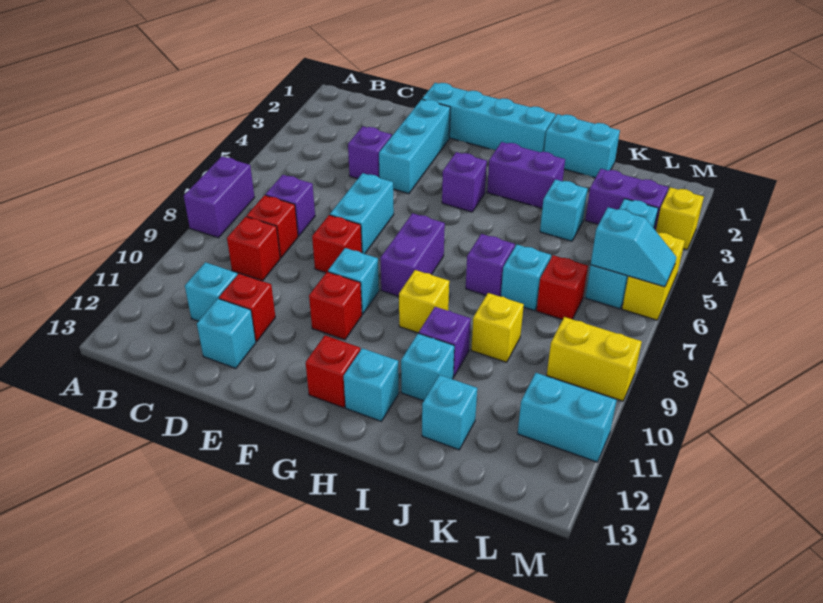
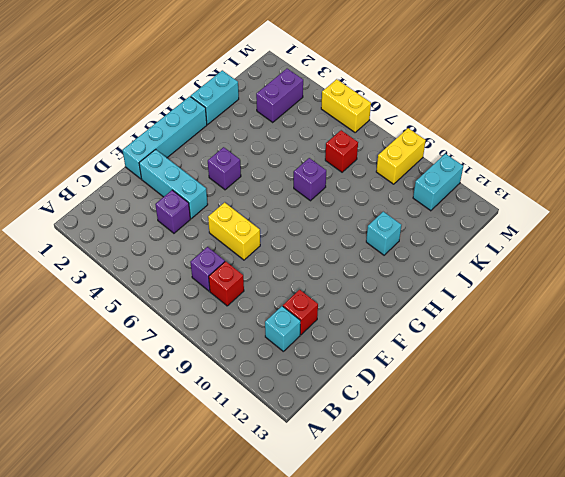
yellow 1x2 brick [208,202,260,260] -> cyan 1x2 brick [330,173,394,254]
none -> purple 1x2 brick [184,156,254,238]
none -> red 1x1 brick [227,217,280,281]
none -> cyan 1x1 brick [197,299,256,368]
none -> red 1x1 brick [312,215,362,273]

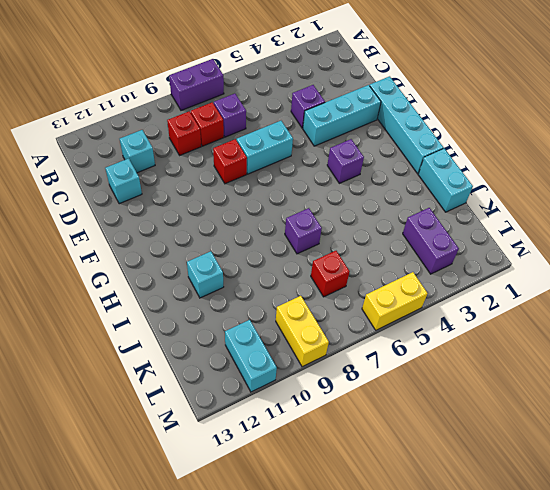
none -> red 1x1 brick [219,274,275,342]
none -> cyan 1x1 brick [328,248,379,314]
none -> red 1x1 brick [309,272,362,340]
none -> purple 1x2 brick [380,213,445,296]

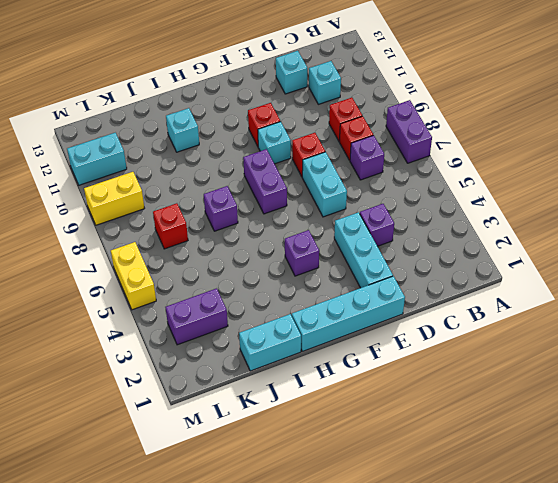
none -> red 1x1 brick [219,274,275,342]
none -> red 1x1 brick [306,336,360,408]
none -> purple 1x2 brick [487,142,565,208]
none -> yellow 1x1 brick [399,270,449,333]

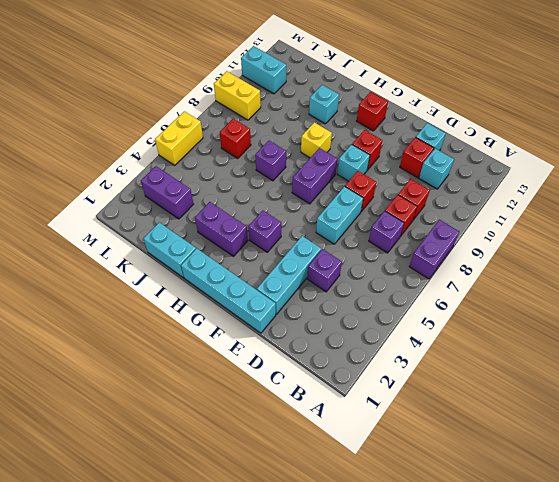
none -> cyan 1x1 brick [344,348,399,421]
none -> purple 1x1 brick [419,307,471,377]
none -> cyan 1x1 brick [540,180,588,241]
none -> cyan 1x1 brick [501,245,551,311]

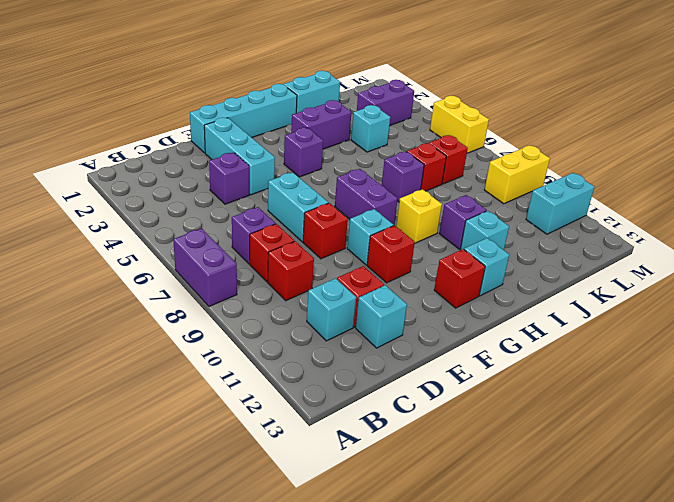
red 1x1 brick [407,143,446,191] -> cyan 1x1 brick [501,245,551,311]
none -> yellow 1x1 brick [471,293,524,362]
none -> cyan 1x1 brick [422,375,477,450]
none -> cyan 1x3 brick [585,199,658,309]
none -> yellow 1x1 brick [656,187,704,250]

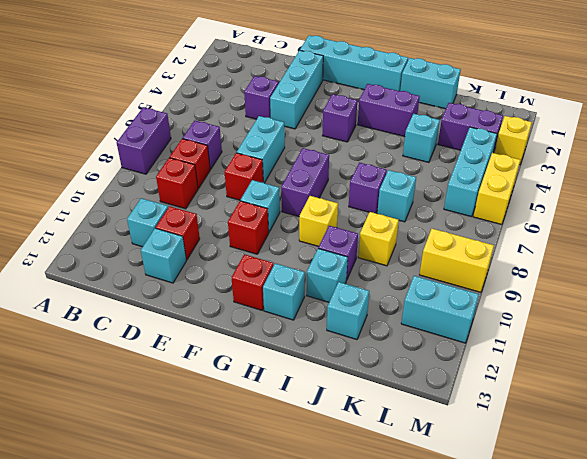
none -> red 1x1 brick [537,255,588,320]
none -> cyan 1x2 slope [591,207,676,287]

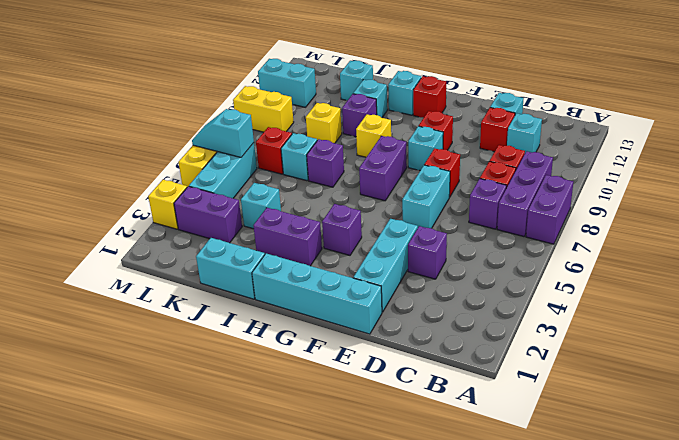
purple 1x3 brick [497,151,553,237] -> none

